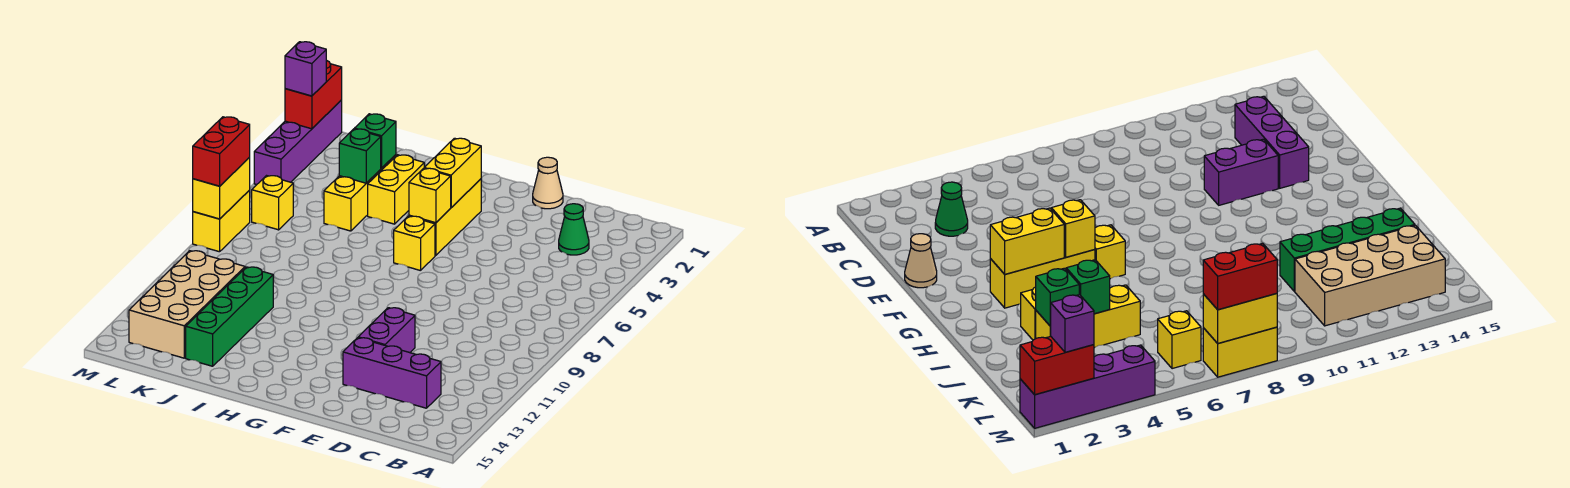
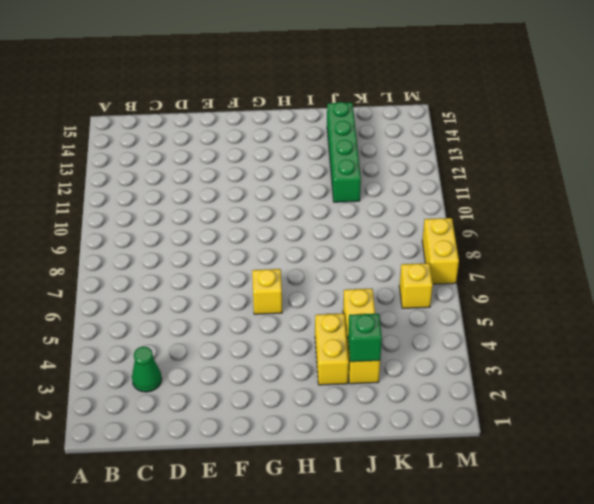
none -> purple 1x3 brick [343,338,441,408]
none -> tan 1x1 cone [533,157,563,209]
none -> purple 1x2 brick [358,308,415,353]

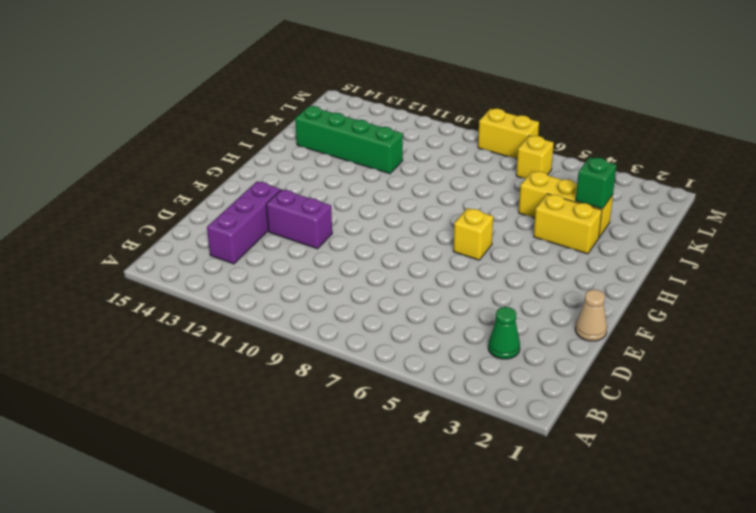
none -> yellow 1x3 brick [409,179,481,255]
none -> tan 2x4 brick [129,251,245,358]
none -> purple 1x4 brick [254,100,342,185]

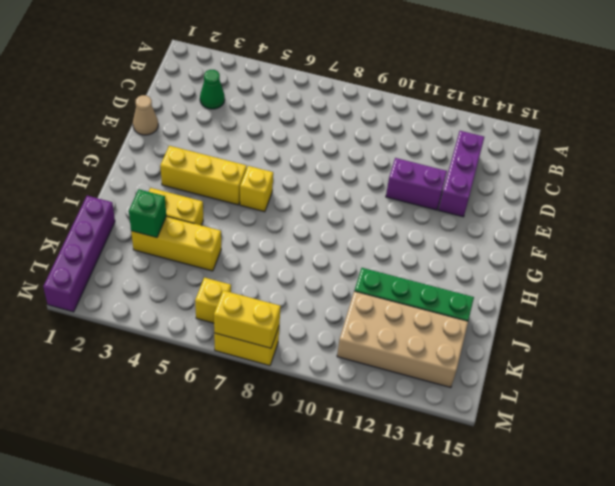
purple 1x4 brick [43,196,115,312] -> purple 1x4 brick turned to [254,100,342,185]
none -> yellow 1x2 brick [424,138,481,208]
none -> yellow 1x1 brick [409,168,451,223]
none -> green 1x1 brick [339,129,381,183]

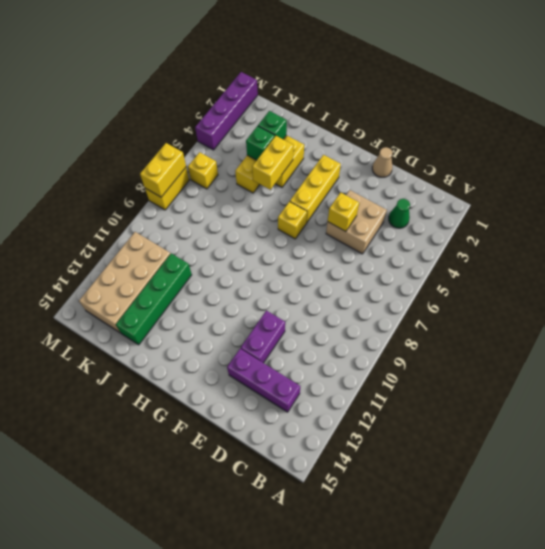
tan 2x2 brick [326,190,387,254] -> none
yellow 1x1 brick [328,192,359,232] -> yellow 1x1 brick moved to [409,168,451,223]
yellow 1x2 brick [252,136,293,190] -> yellow 1x2 brick moved to [424,138,481,208]
none -> red 1x2 brick [285,60,342,129]
none -> purple 1x1 brick [285,42,326,96]
none -> red 1x2 brick [193,117,250,186]

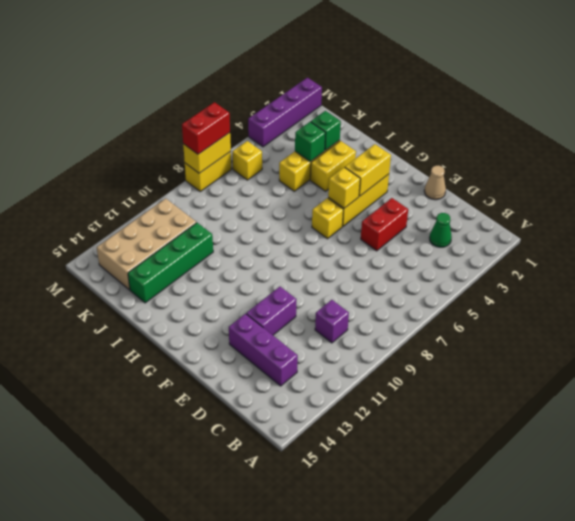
purple 1x1 brick [315,300,349,343] -> purple 1x1 brick moved to [285,42,326,96]
red 1x2 brick [361,198,408,251] -> red 1x2 brick moved to [285,60,342,129]

